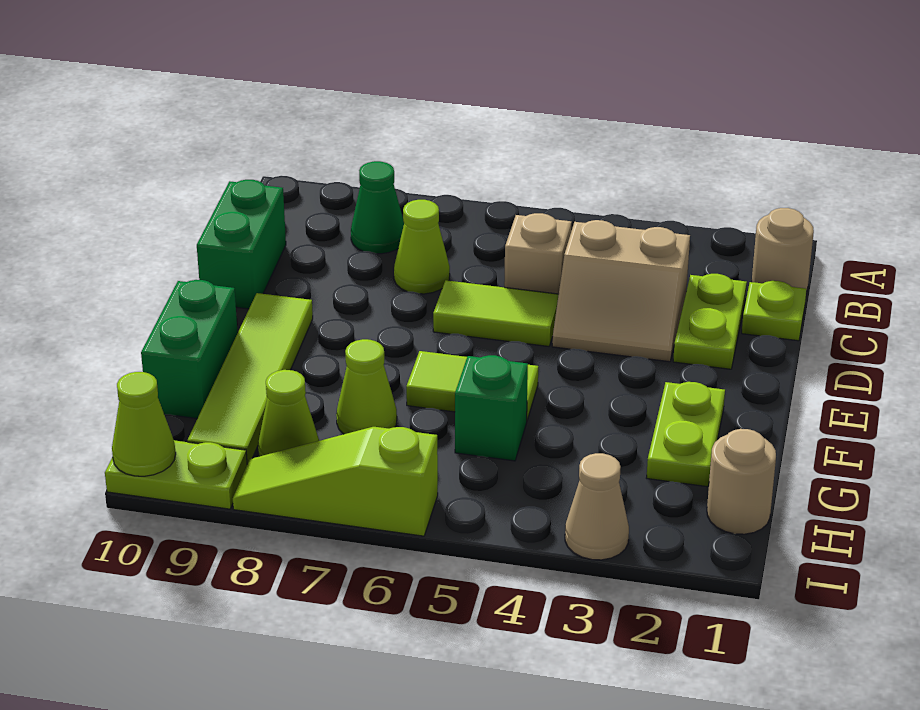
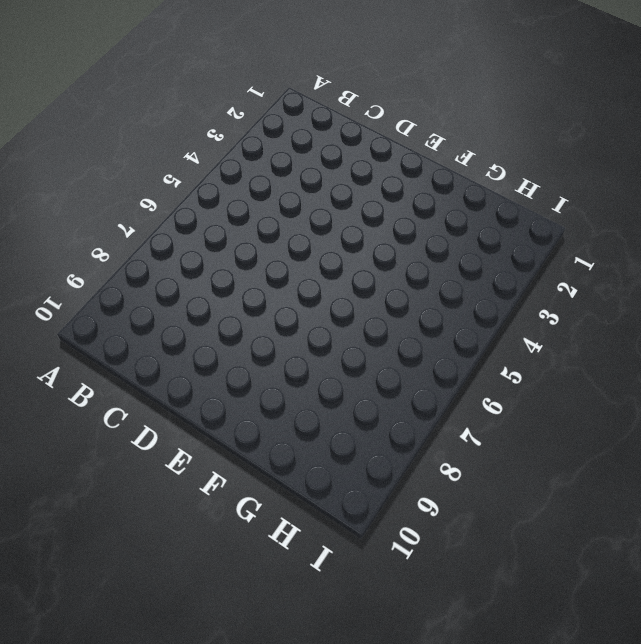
none -> tan 1x1 round brick [752,208,814,292]
none -> green 1x1 cone [351,161,404,254]
none -> lime 1x1 plate [742,281,806,341]

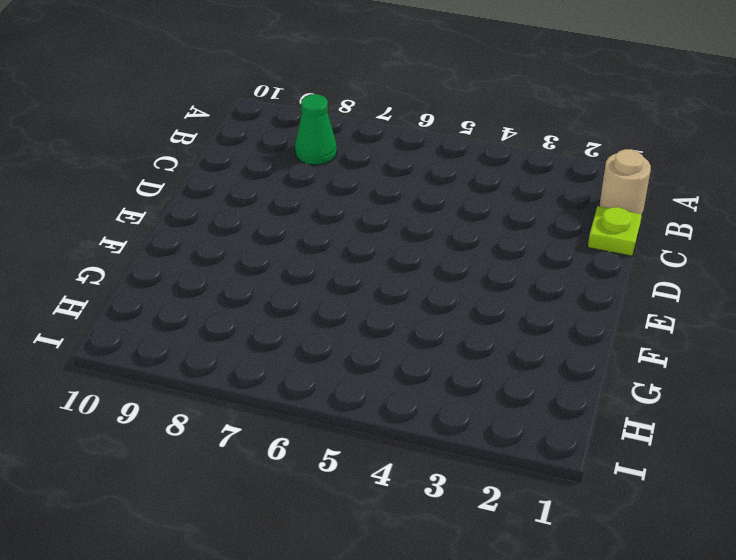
none -> lime 1x2 plate [673,274,747,369]
none -> tan 2x2 slope [552,220,690,362]
none -> tan 1x1 brick [504,213,572,294]

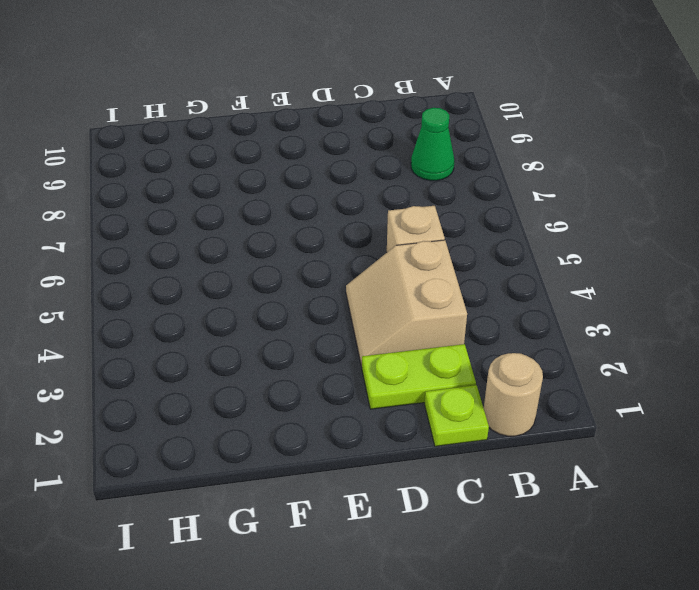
none -> lime 1x1 cone [394,200,450,294]
none -> green 1x2 brick [197,180,286,309]
none -> lime 1x2 tile [433,280,559,346]

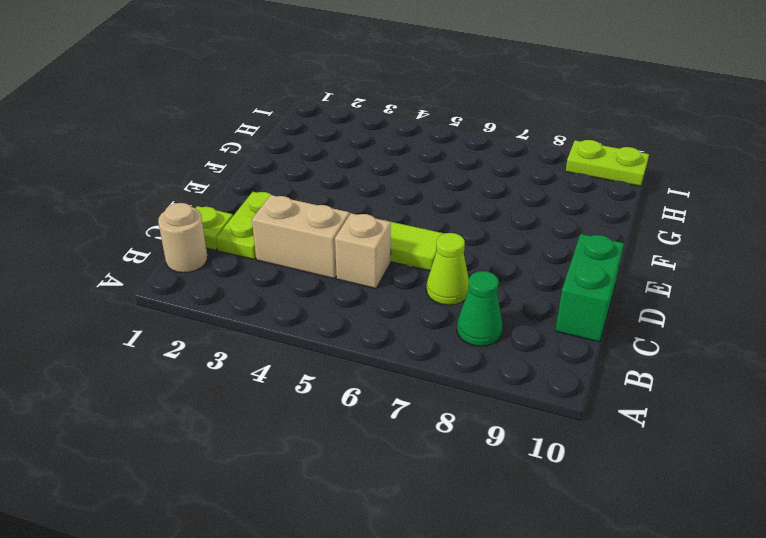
none -> lime 1x4 tile [187,293,313,464]
none -> lime 1x2 plate [647,382,725,487]
none -> lime 1x2 tile [406,351,538,420]

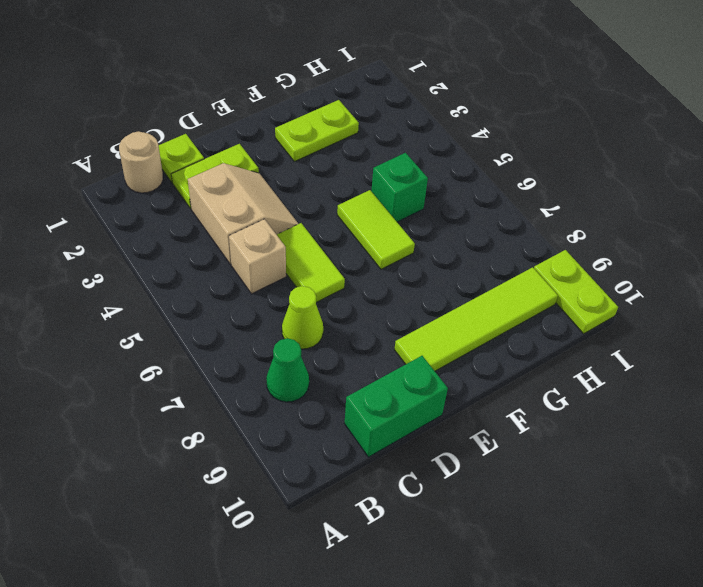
none -> green 1x2 brick [141,280,238,419]
none -> lime 1x1 cone [336,339,397,434]
none -> tan 1x1 round brick [707,429,776,534]

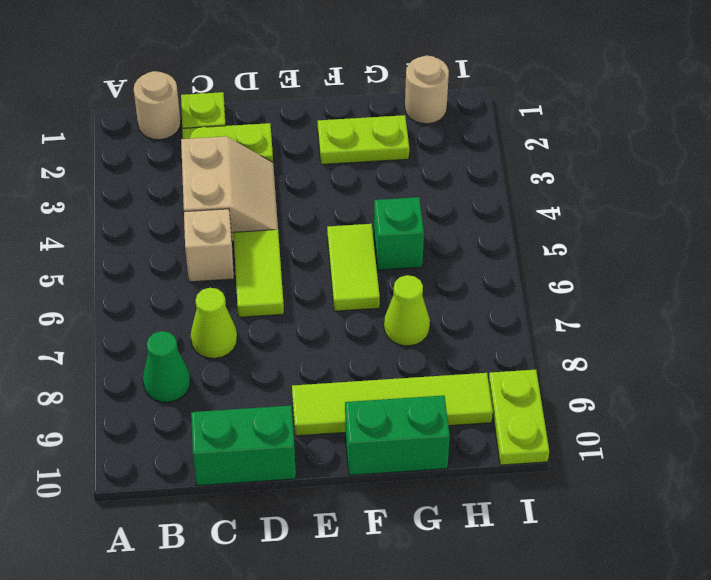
none -> lime 1x1 cone [258,370,319,456]
none -> tan 1x1 cone [565,453,629,560]
none -> lime 1x3 slope [233,427,438,536]

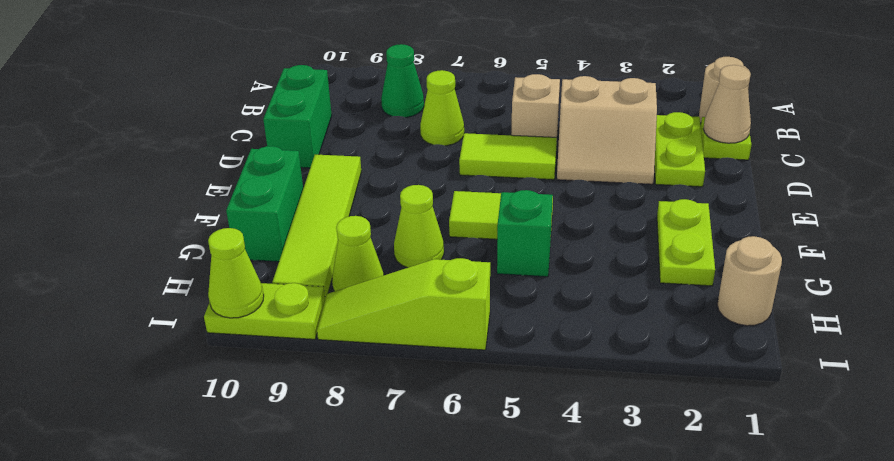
tan 1x1 cone [703,65,751,143] -> tan 1x1 cone moved to [565,453,629,560]

